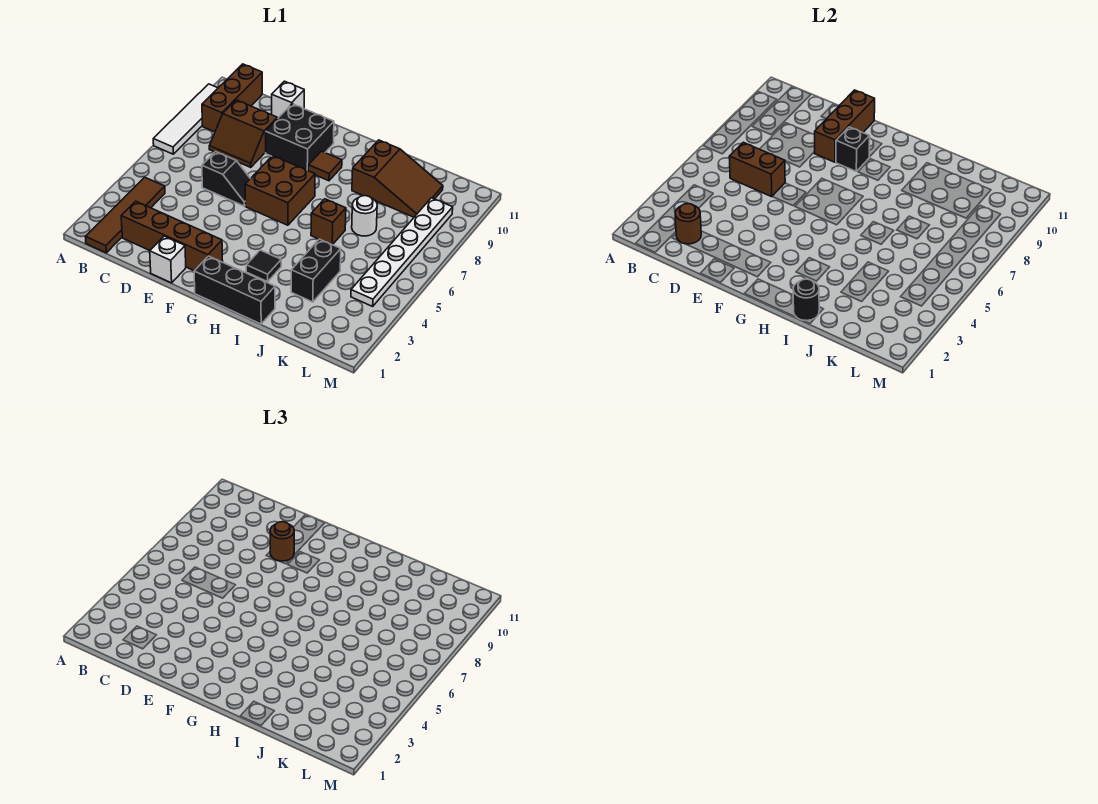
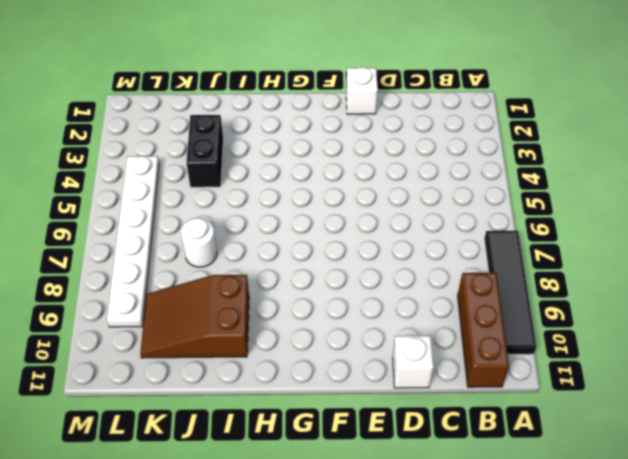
black 1x4 tile [484,231,536,354] -> white 1x4 tile [153,84,218,154]
none -> brown 1x4 tile [86,177,165,253]
none -> brown 1x4 brick [121,201,223,271]
none -> brown 2x2 slope [209,100,278,167]

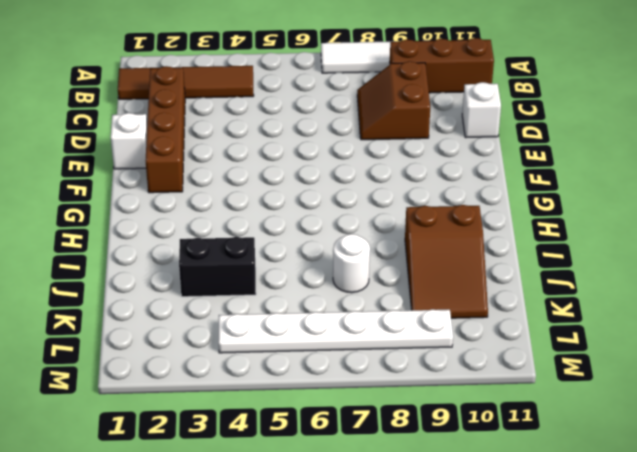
none -> black 1x2 slope [202,152,250,206]
none -> black 2x2 brick [266,104,334,170]
none -> brown 2x2 brick [245,156,315,225]

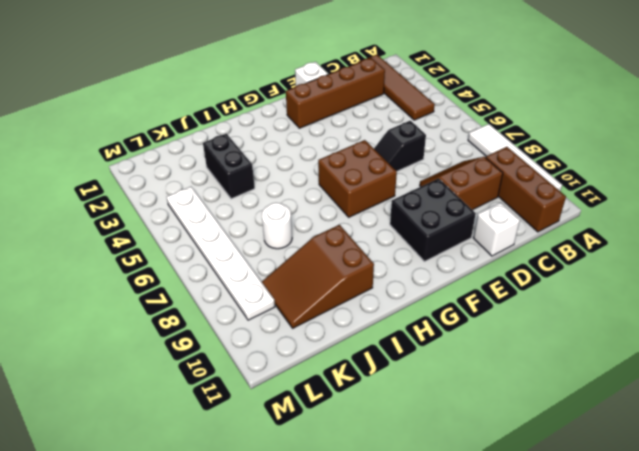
none -> black 1x3 brick [194,256,275,324]
none -> brown 1x1 tile [308,151,342,181]
none -> black 1x1 tile [246,250,281,282]

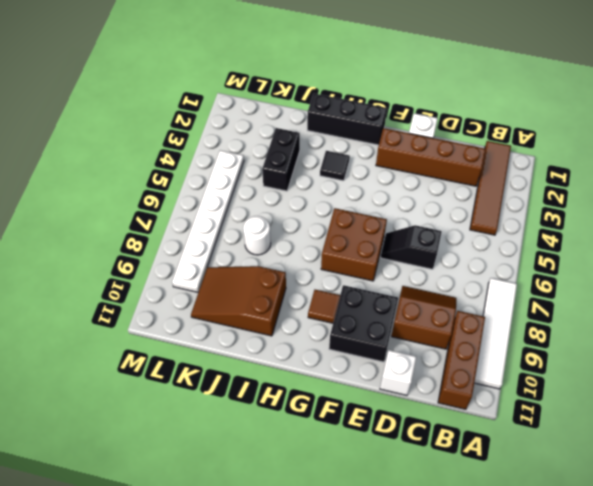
none -> brown 1x1 brick [311,199,346,245]
none -> brown 1x1 round brick [675,204,701,244]
none -> brown 1x2 brick [729,142,785,197]

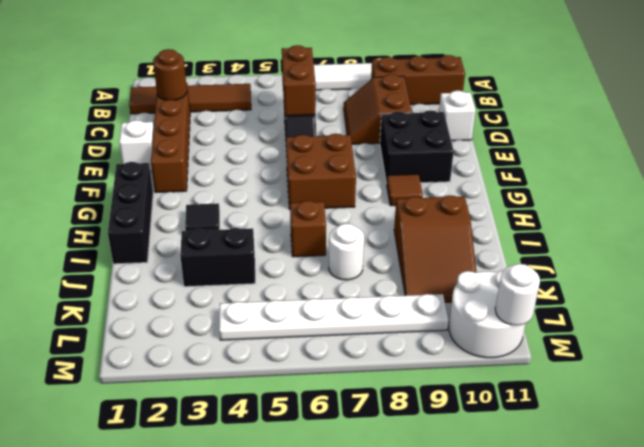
white 2x2 round brick [449,270,525,358] -> none
white 1x1 round brick [495,264,540,325] -> none
none -> brown 1x3 brick [815,90,875,162]
none -> black 1x1 brick [836,127,870,171]
none -> black 1x1 round brick [793,279,819,321]

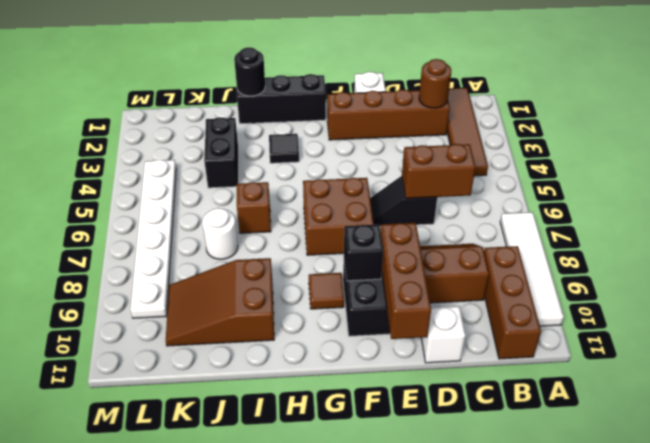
none -> brown 1x1 round brick [270,522,294,561]

